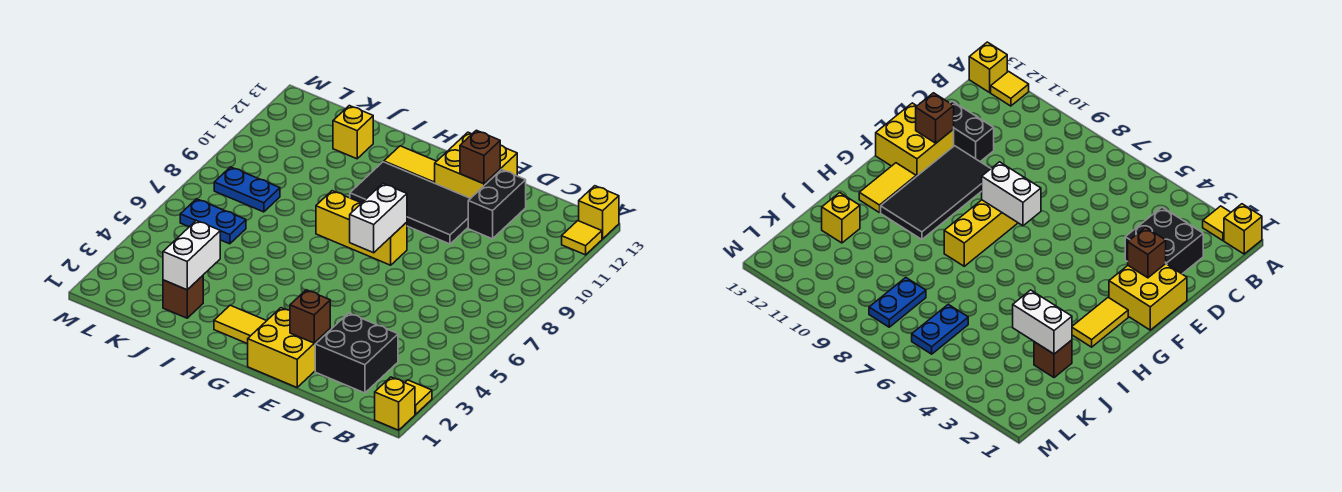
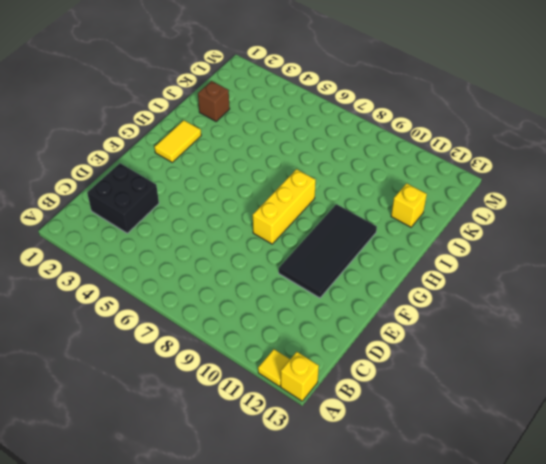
none -> yellow 1x1 brick [375,377,415,430]
none -> yellow 1x1 tile [405,380,432,414]
none -> black 1x2 brick [468,170,526,239]

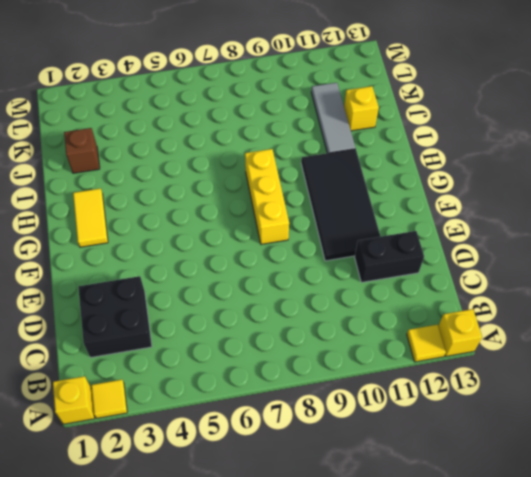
grey 1x3 tile [311,83,355,153] -> none
none -> yellow 2x2 brick [248,308,330,387]
none -> yellow 2x2 brick [435,132,517,199]
none -> yellow 1x2 tile [384,146,436,183]

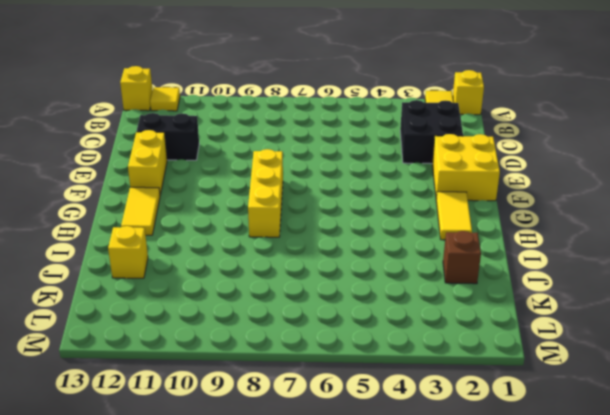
yellow 1x2 brick [128,130,167,195] -> yellow 2x2 brick [435,132,517,199]
none -> black 2x4 tile [350,162,470,244]
none -> blue 1x2 plate [180,199,246,244]
none -> blue 1x2 plate [214,167,280,212]

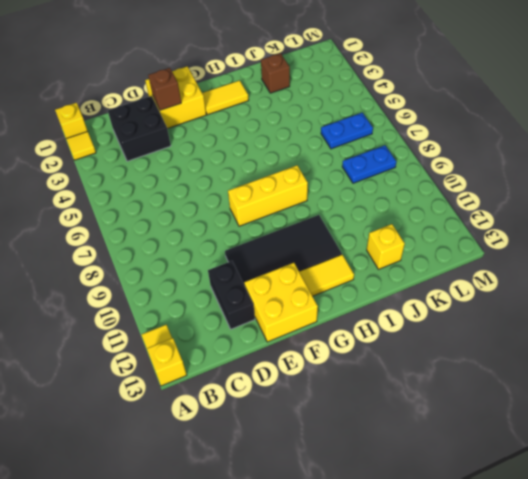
none -> brown 1x1 brick [460,130,500,184]
none -> white 1x2 brick [350,184,407,253]
none -> white 1x2 brick [163,220,220,290]

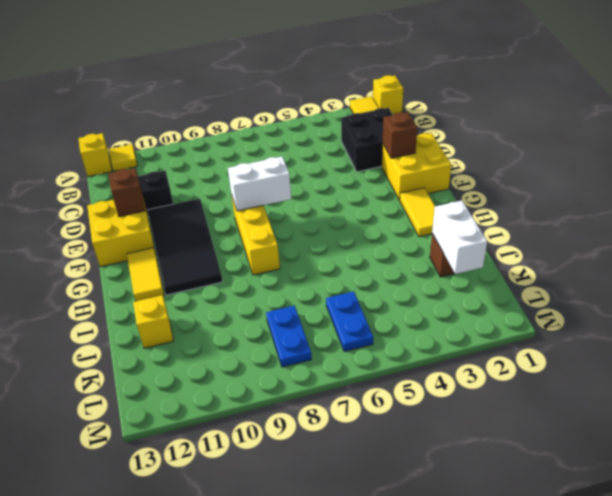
white 1x2 brick [432,201,487,274] -> white 1x2 brick turned to [163,220,220,290]

